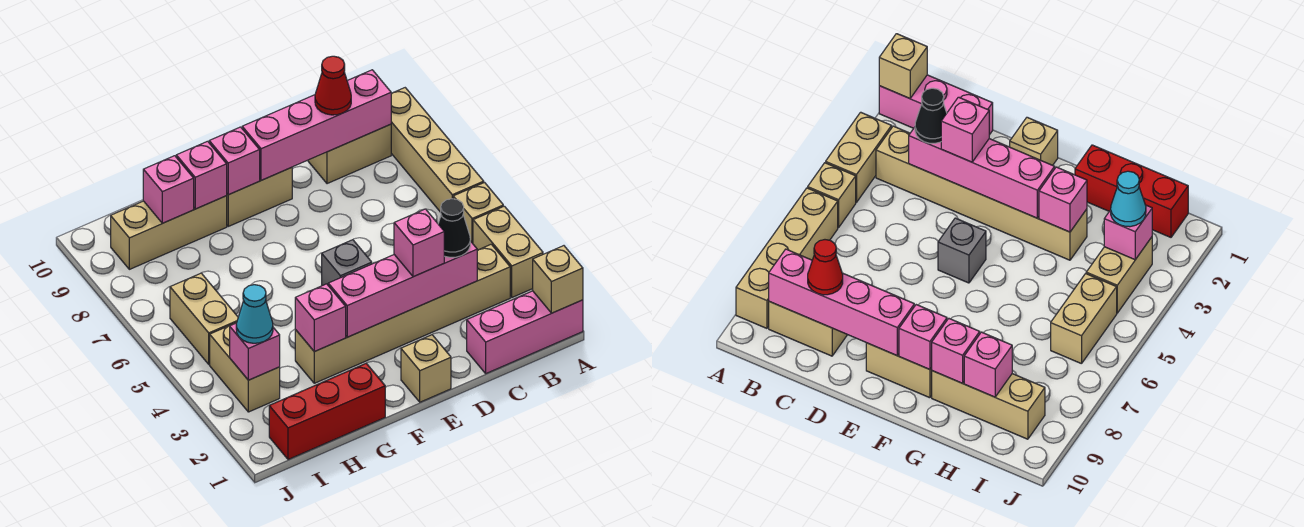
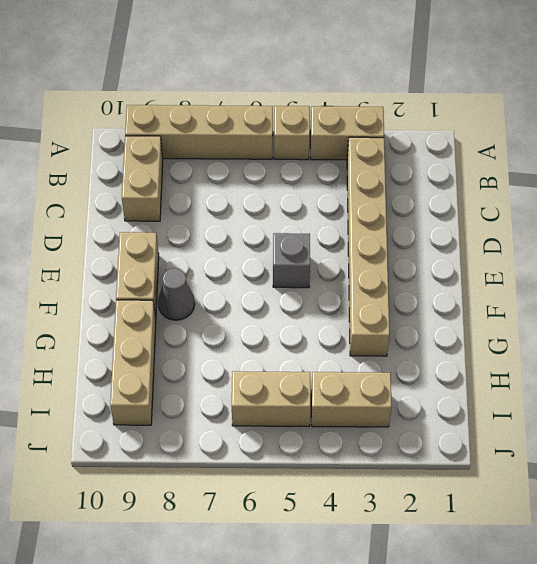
grey 1x1 cone [158,268,195,320] -> none
none -> pink 1x3 brick [467,291,583,373]
none -> tan 1x1 brick [401,335,451,402]
none -> red 1x3 brick [269,363,385,460]

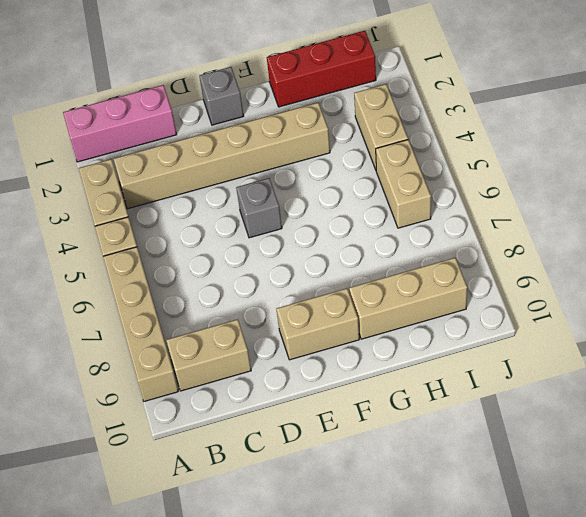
grey 1x1 brick [199,67,243,125] -> tan 1x1 brick [401,335,451,402]
none -> tan 1x1 brick [533,246,583,313]
none -> pink 1x4 brick [242,70,391,180]
none -> pink 1x4 brick [328,241,477,337]

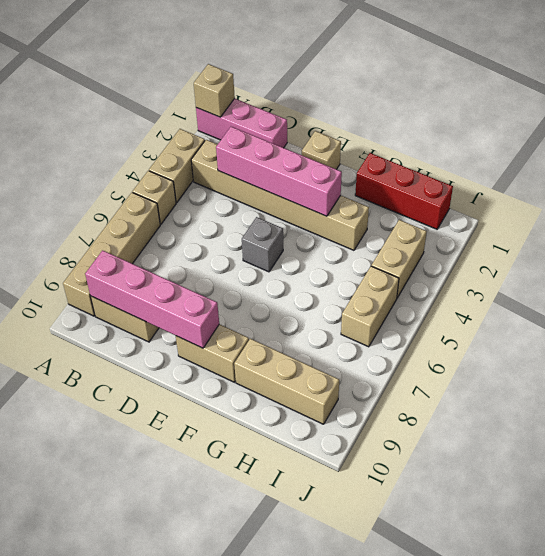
none -> pink 1x1 brick [209,127,260,195]
none -> pink 1x1 brick [295,284,346,352]
none -> pink 1x1 brick [176,141,227,209]

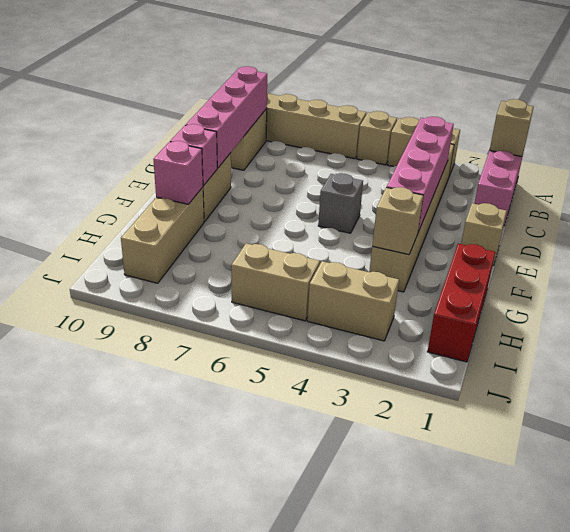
tan 1x1 brick [372,187,423,255] -> pink 1x1 brick [295,284,346,352]
none -> pink 1x1 brick [143,156,194,223]
none -> pink 1x1 brick [230,323,280,380]
none -> black 1x1 cone [438,199,470,257]

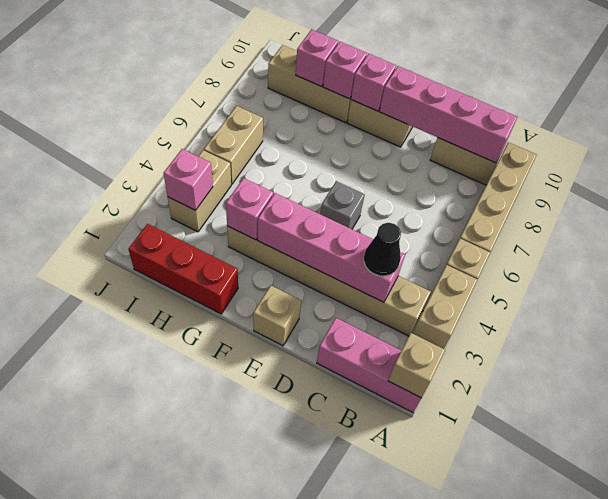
none -> red 1x1 cone [315,56,351,115]
none -> pink 1x1 brick [394,209,444,277]
none -> cyan 1x1 cone [236,285,273,343]

